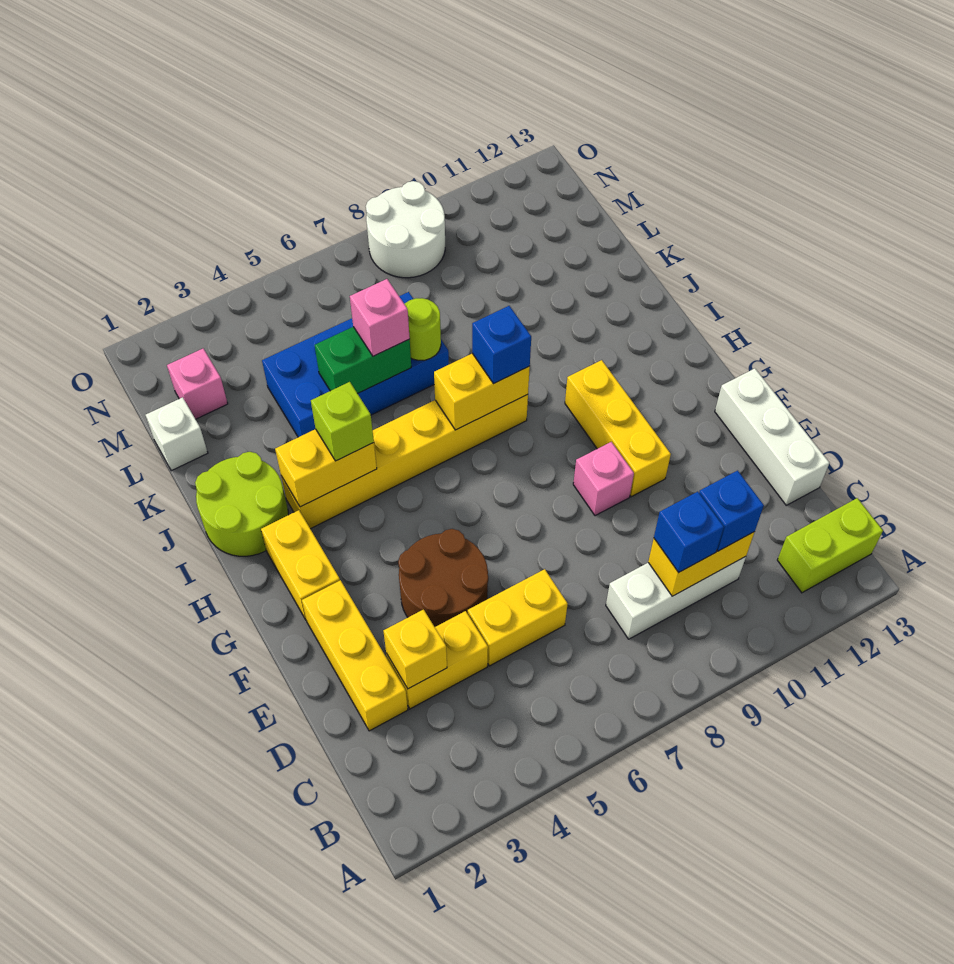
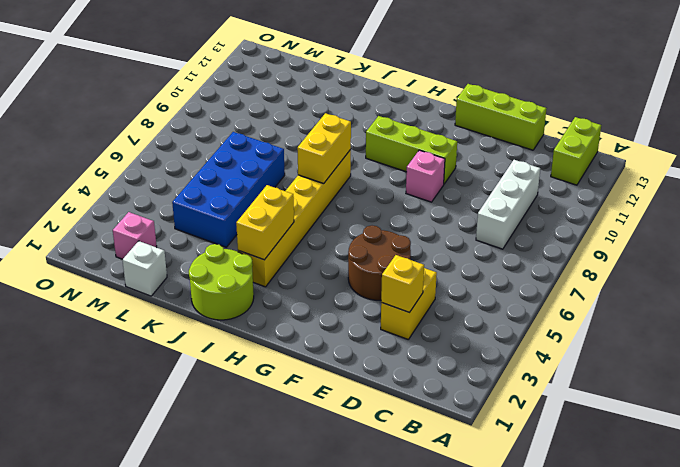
lime 1x3 brick [455,84,546,150] -> white 1x3 brick [715,368,829,505]
lime 1x3 brick [366,116,457,184] -> yellow 1x3 brick [565,360,671,497]
none -> yellow 1x3 brick [302,580,408,731]
none -> yellow 1x2 brick [468,569,568,666]
none -> yellow 1x2 brick [261,510,340,620]

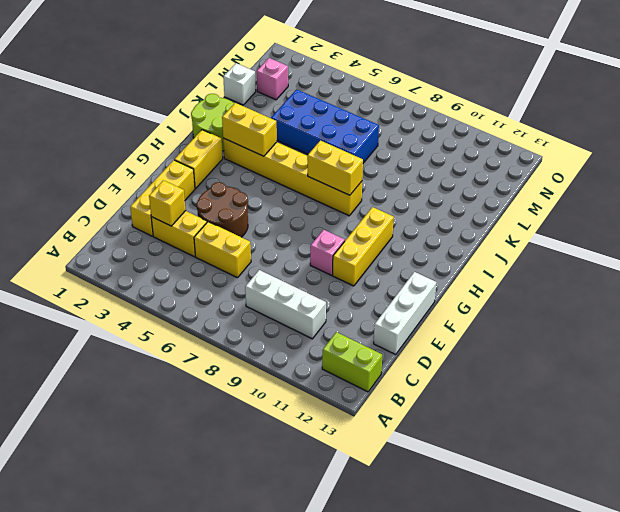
none -> white 2x2 round brick [366,181,445,278]
none -> yellow 1x2 brick [648,532,754,596]
none -> green 1x2 brick [315,327,411,393]

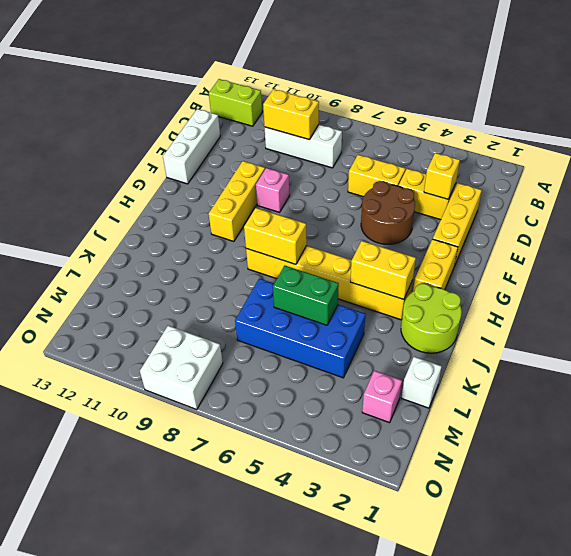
white 2x2 brick [140,326,223,409] -> white 2x2 round brick [366,181,445,278]
none -> lime 1x1 round brick [405,298,441,360]
none -> blue 1x1 brick [654,492,724,573]
none -> blue 1x1 brick [699,471,764,551]

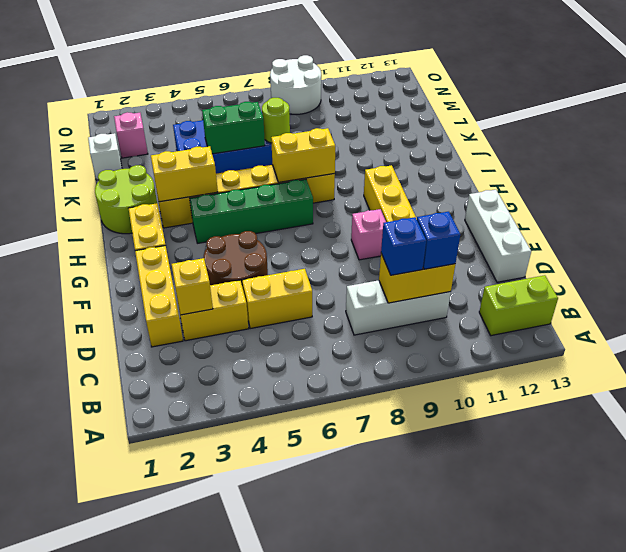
green 1x4 brick [190,179,313,243] -> none
none -> lime 1x1 brick [311,382,374,461]
none -> blue 1x1 brick [472,306,531,384]
none -> pink 1x1 brick [350,279,410,356]

